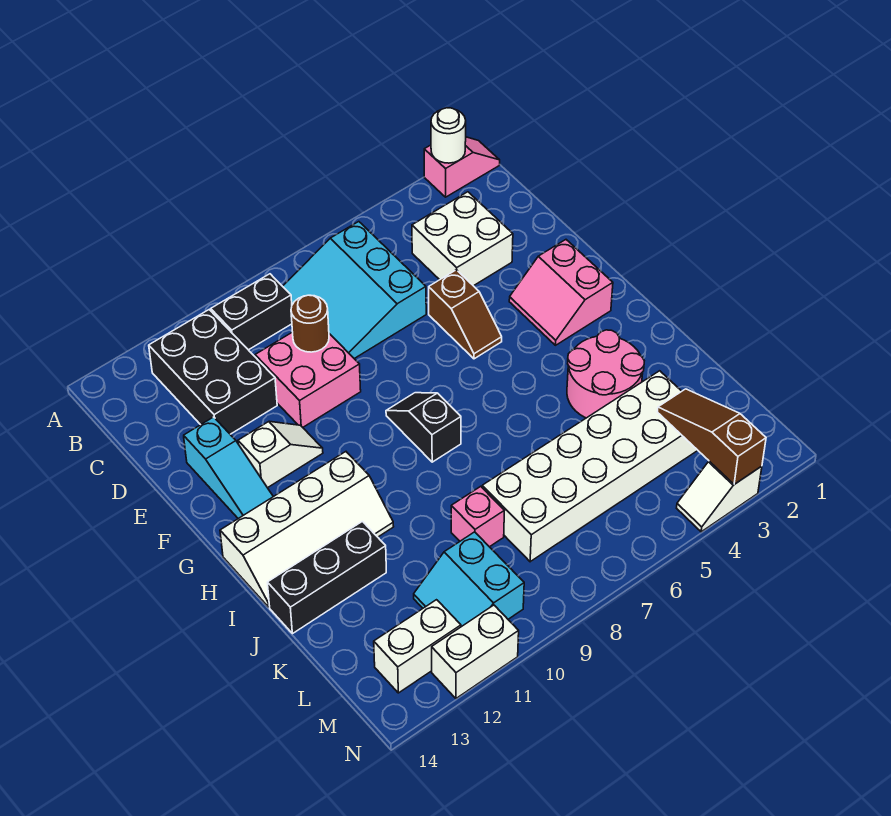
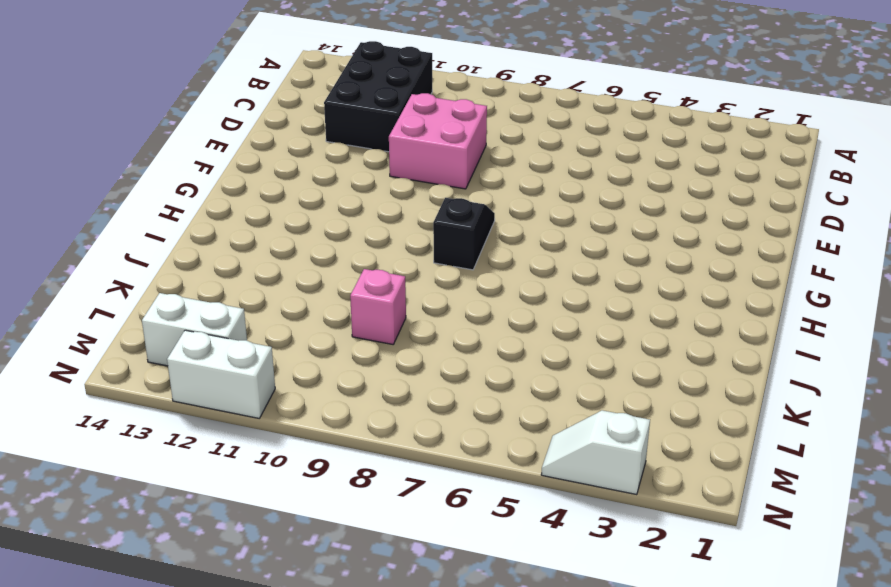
none -> pink 1x2 slope [424,137,500,197]
none -> cyan 3x3 slope [283,222,426,359]
none -> black 1x2 brick [211,274,292,350]

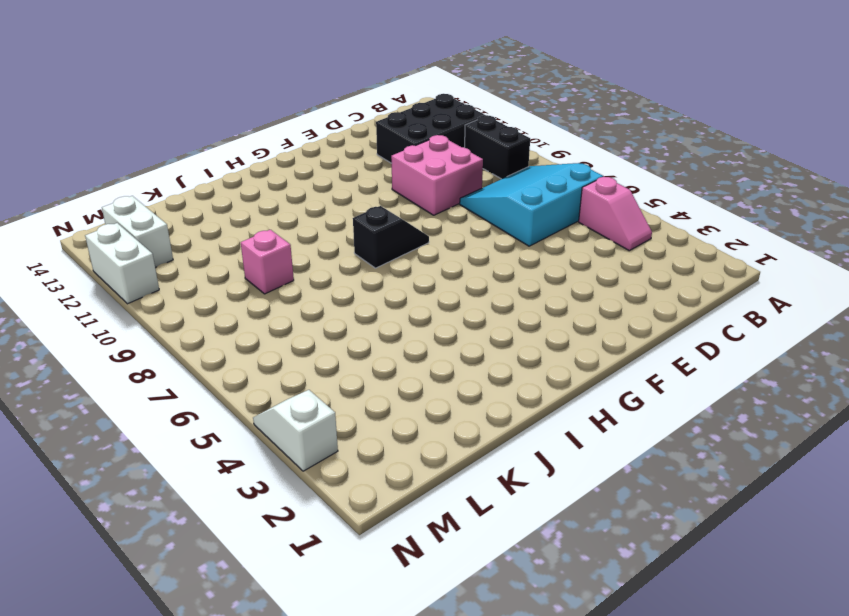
pink 1x2 slope [579,177,652,251] -> pink 1x2 slope moved to [424,137,500,197]
none -> white 2x2 brick [412,192,513,286]
none -> brown 1x2 slope [429,270,502,359]
none -> cyan 1x3 slope [184,417,273,519]

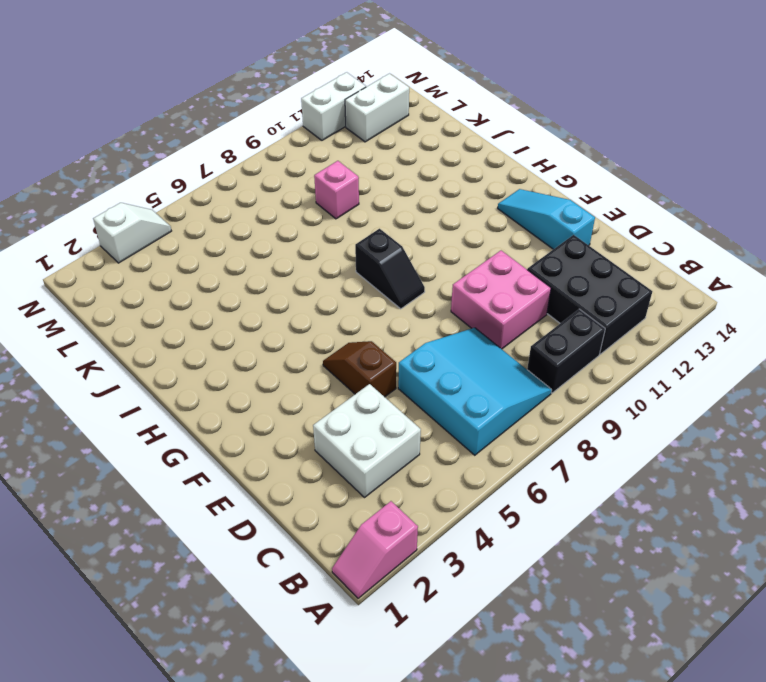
none -> pink 2x2 slope [509,240,613,345]
none -> white 1x2 slope [238,421,323,488]
none -> white 2x4 slope [220,452,394,607]

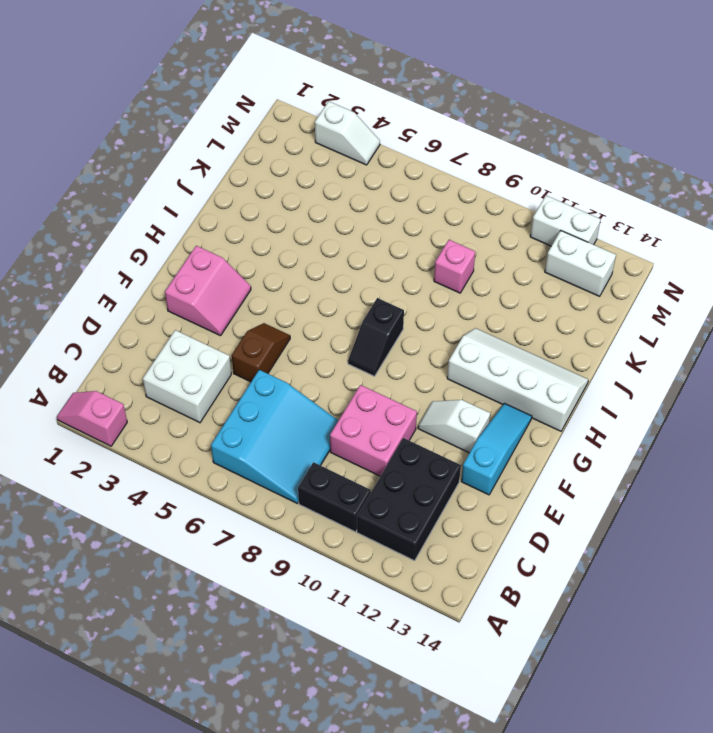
none -> pink 2x2 round brick [567,330,644,418]
none -> black 1x3 brick [267,521,386,634]
none -> white 2x6 brick [482,371,698,562]

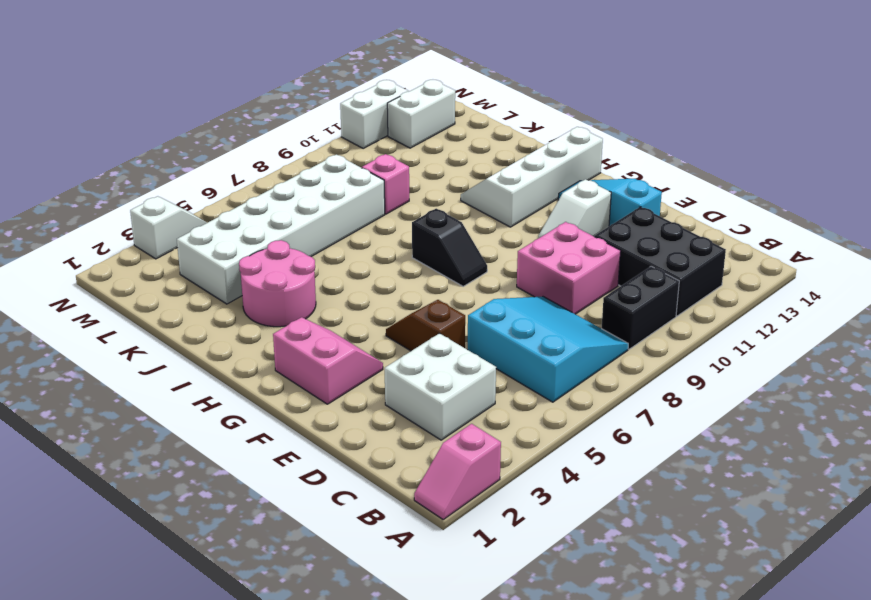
none -> black 1x3 brick [267,521,386,634]
none -> cyan 2x2 slope [414,532,524,627]
none -> white 1x1 round brick [431,108,466,163]

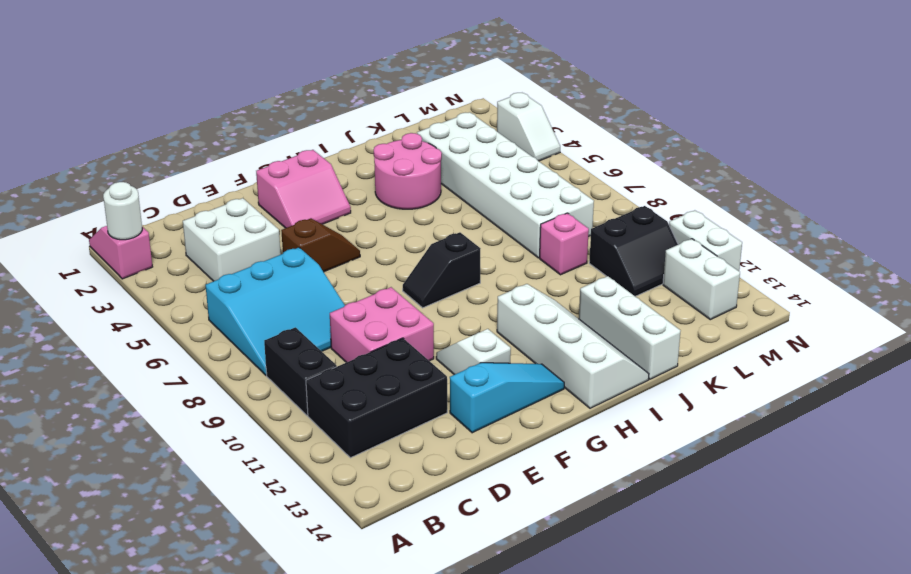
white 1x3 brick [579,276,680,379] -> black 1x3 brick [267,521,386,634]
black 2x2 slope [589,206,678,296] -> cyan 2x2 slope [414,532,524,627]
none -> brown 1x1 round brick [291,295,329,352]
none -> brown 1x3 slope [657,389,766,484]

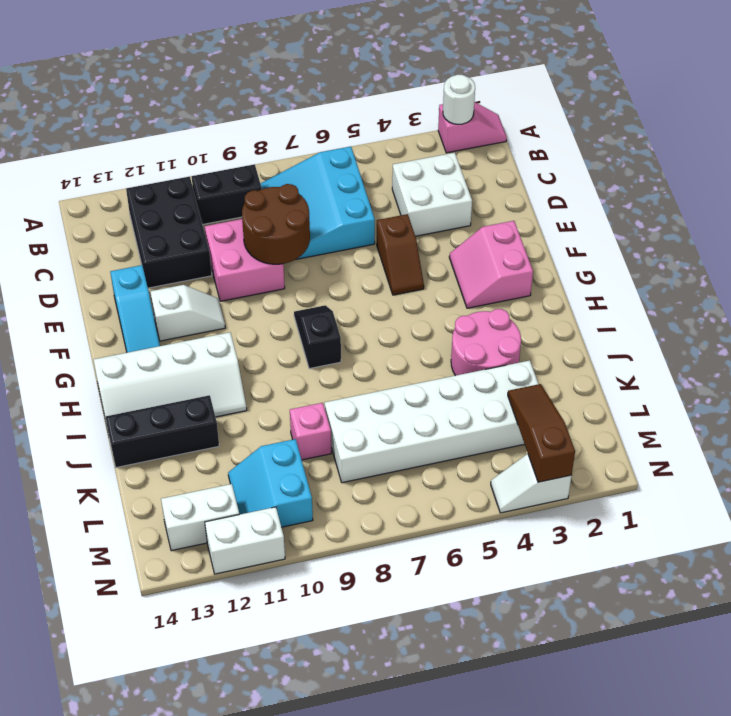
brown 2x2 round brick [242,184,310,264] -> brown 1x1 round brick [291,295,329,352]

